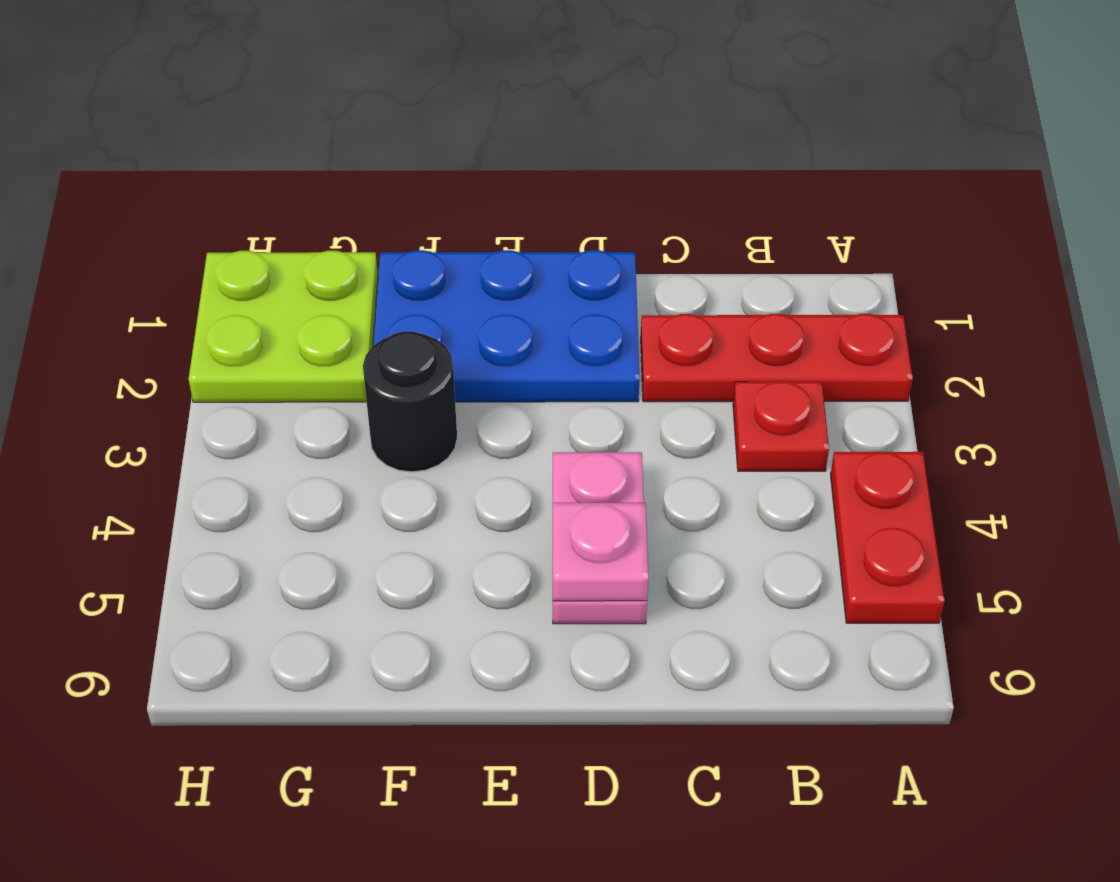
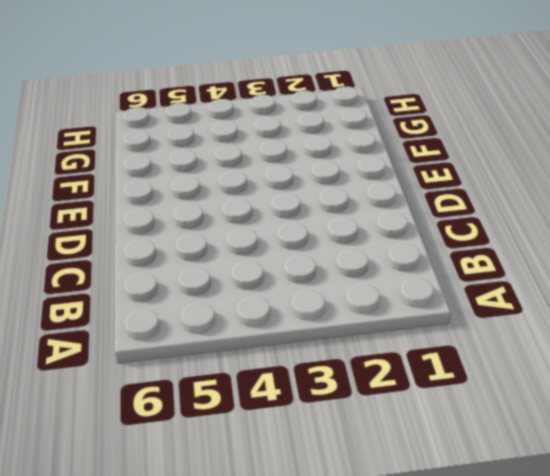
none -> red 1x3 plate [641,314,913,402]
none -> red 1x2 plate [831,452,944,623]

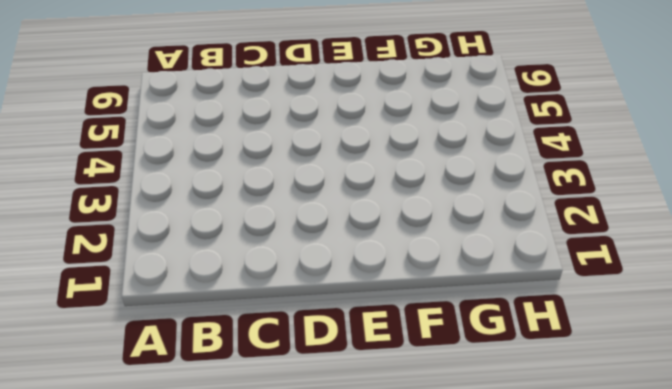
none -> red 1x3 plate [641,314,913,402]
none -> red 1x2 plate [831,452,944,623]

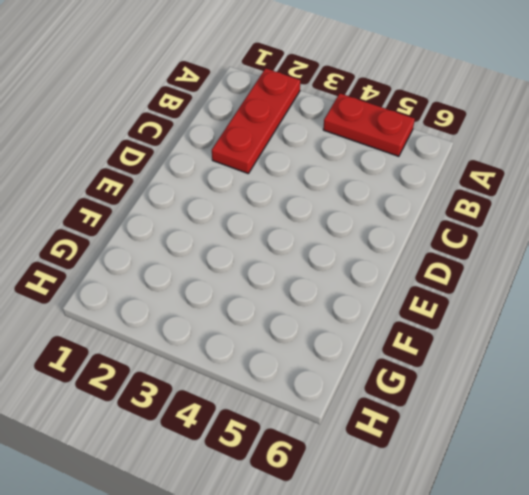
none -> red 1x1 plate [733,381,829,471]
none -> blue 2x3 plate [373,250,640,402]

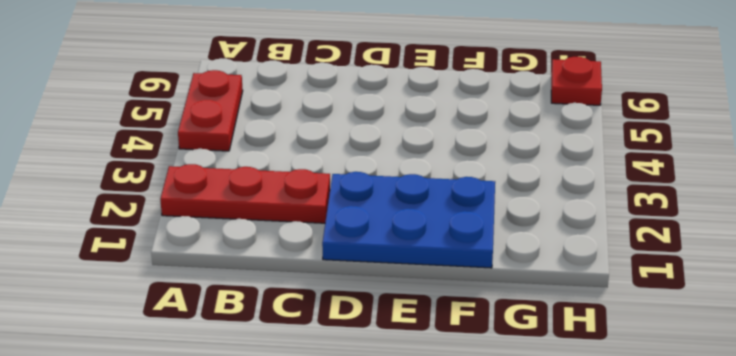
red 1x1 plate [551,57,602,105] -> red 1x1 plate moved to [733,381,829,471]
none -> pink 1x2 plate [553,452,647,624]
none -> black 1x1 round brick [363,331,457,472]

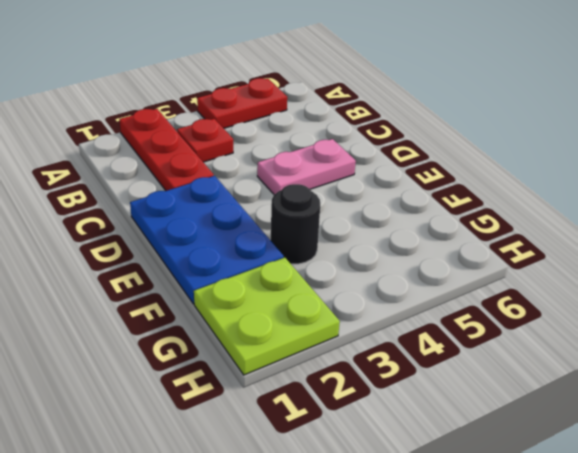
none -> pink 1x1 plate [553,503,648,601]

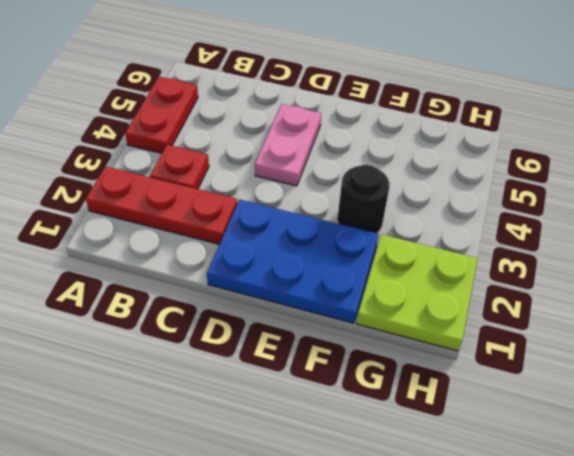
none -> pink 1x1 plate [553,503,648,601]

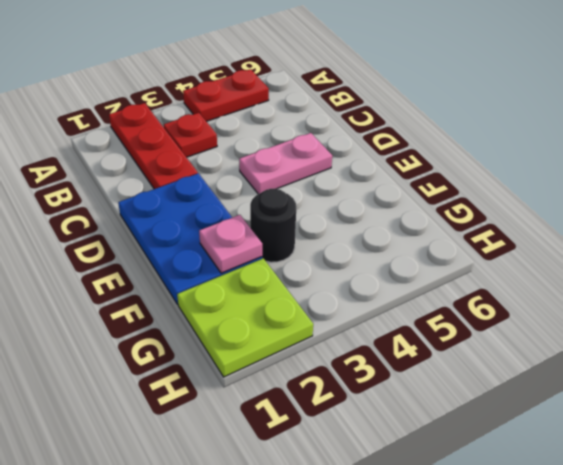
pink 1x1 plate [199,215,262,273] -> pink 1x1 plate moved to [553,503,648,601]

